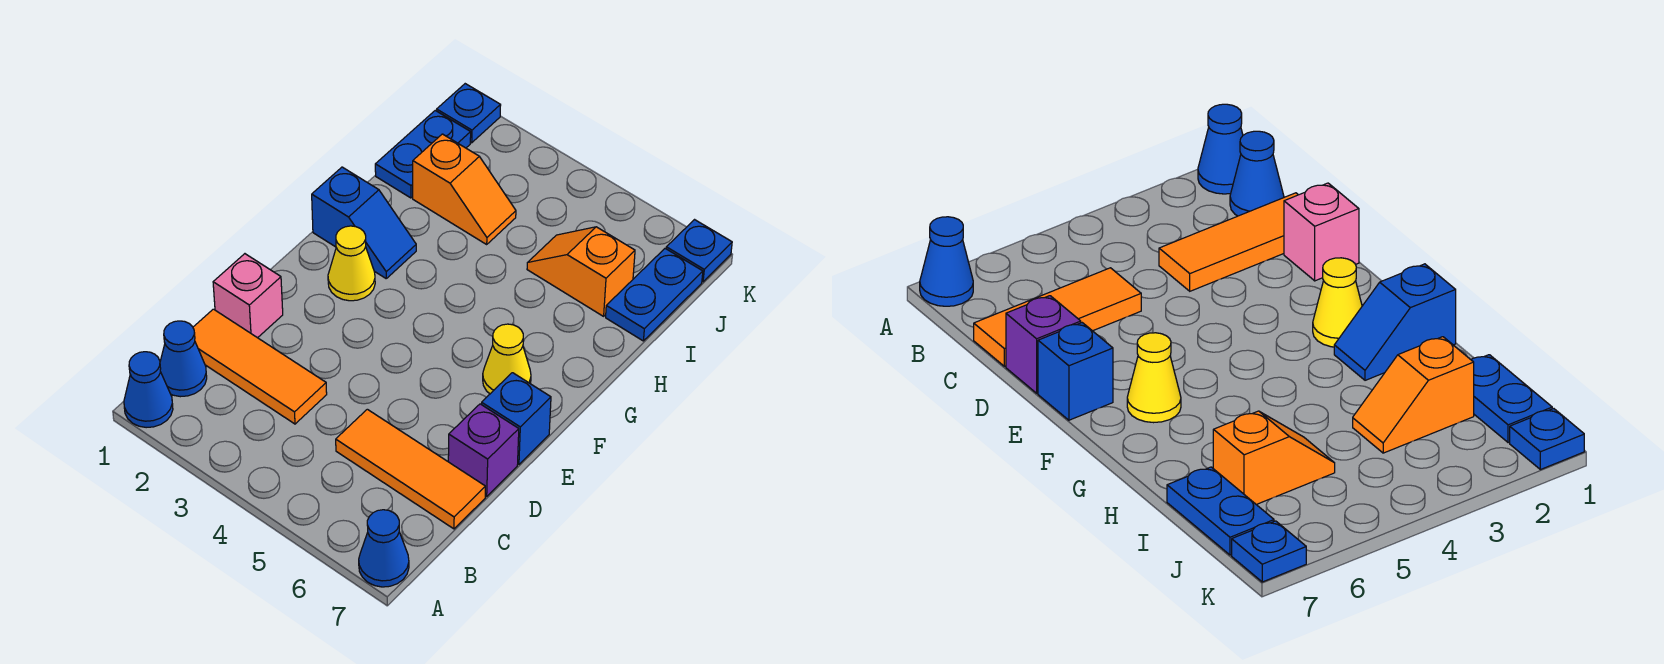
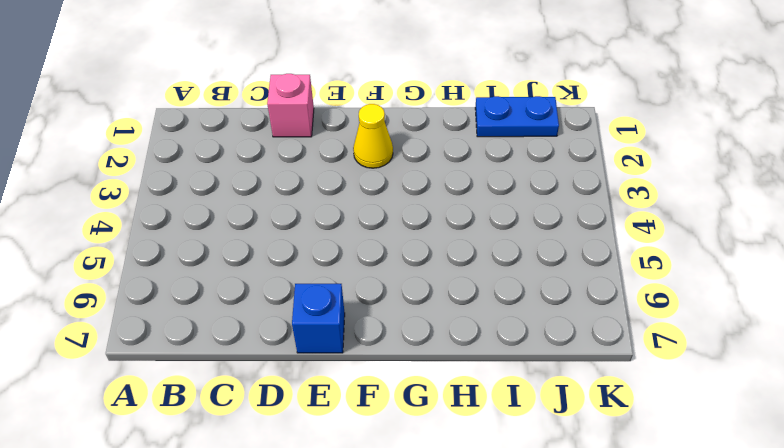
none -> blue 1x1 cone [124,352,173,428]
none -> blue 1x1 cone [359,510,409,587]
none -> blue 1x1 cone [160,321,207,397]

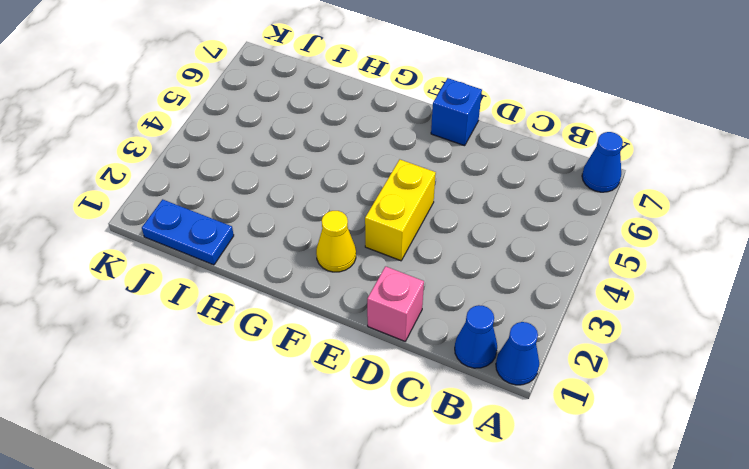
yellow 1x2 brick [365,160,436,261] -> none
none -> orange 1x3 tile [193,309,327,424]
none -> orange 1x3 tile [336,409,485,529]
none -> purple 1x1 brick [448,404,519,496]

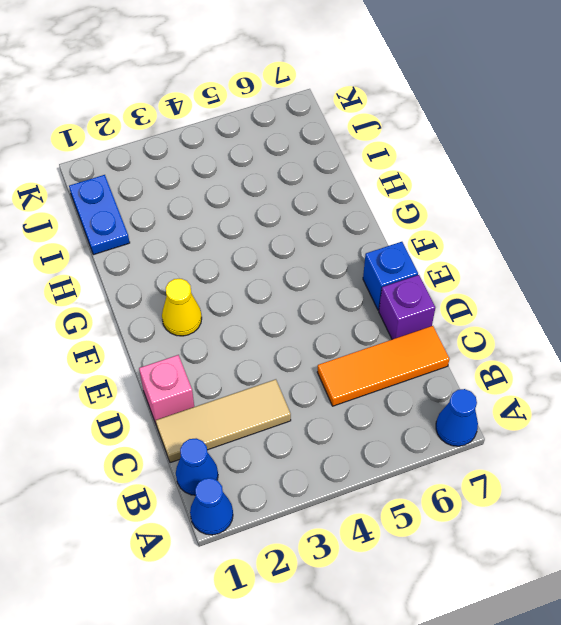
tan 1x3 tile [156,379,291,463] -> orange 1x3 tile [193,309,327,424]
none -> yellow 1x1 cone [483,324,531,394]
none -> blue 1x2 slope [312,167,416,278]
none -> orange 1x2 slope [413,134,516,244]

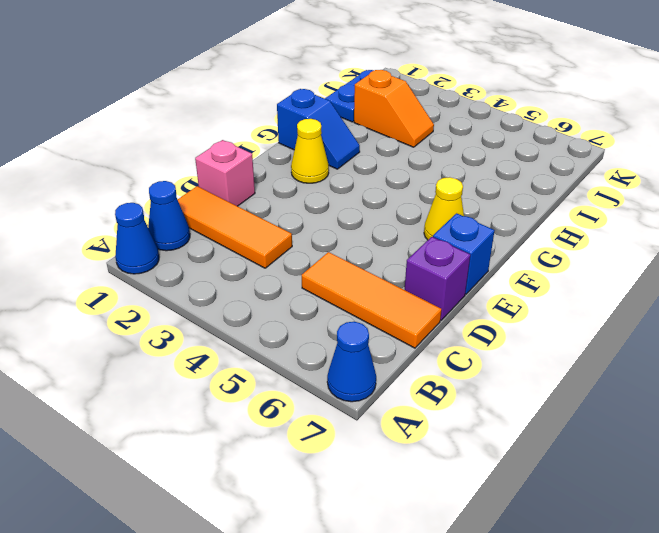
none -> orange 1x2 slope [527,227,635,316]
none -> blue 1x2 plate [606,249,703,341]
none -> blue 1x1 plate [437,84,501,143]

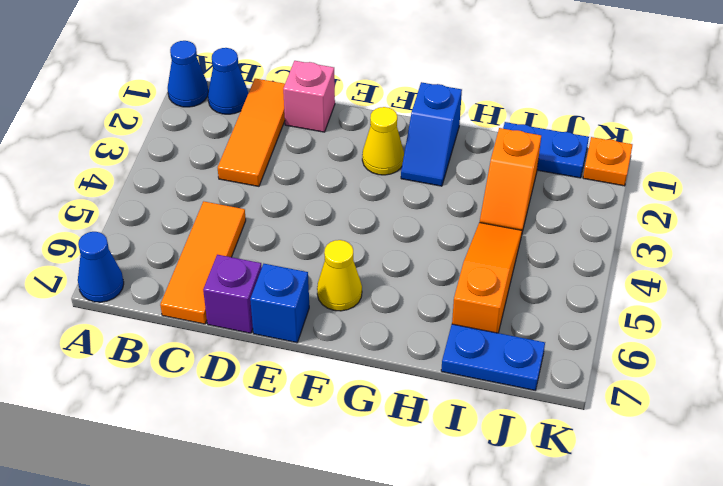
orange 1x3 slope [452,223,522,333] -> orange 1x2 slope [527,227,635,316]
orange 1x1 plate [583,137,632,186] -> blue 1x1 plate [437,84,501,143]
none -> blue 1x1 plate [666,220,732,282]

